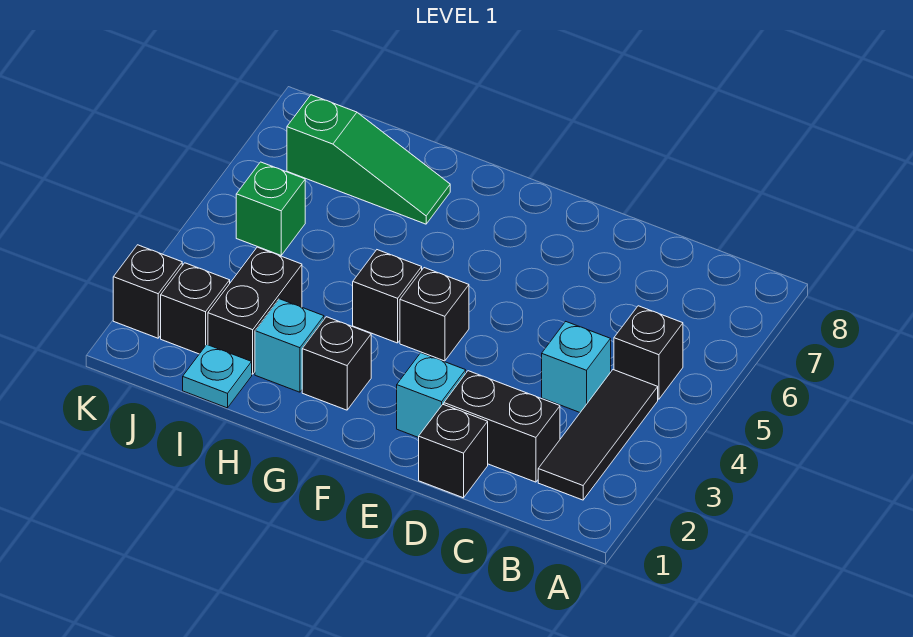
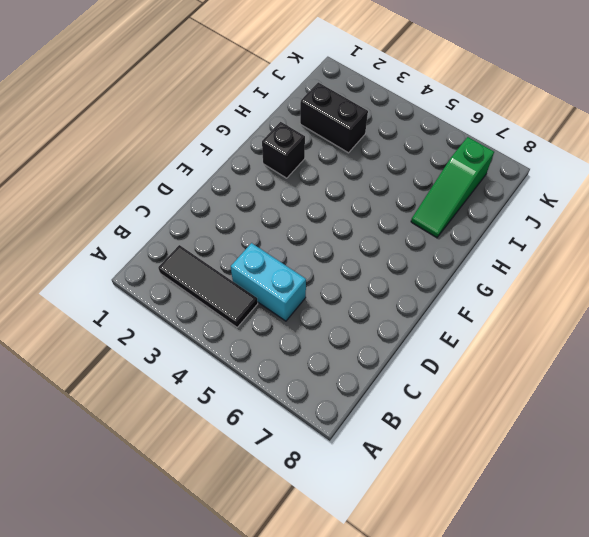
cyan 1x2 brick [231,243,306,321] -> cyan 1x1 brick [542,322,611,412]
none -> black 1x1 brick [614,306,683,399]
none -> black 1x2 brick [444,371,560,482]
none -> black 1x1 brick [419,405,488,498]

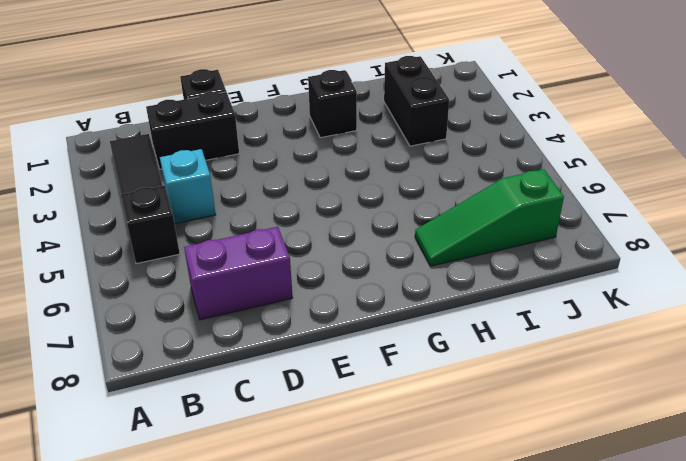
purple 1x2 brick [184,227,293,320] -> none
none -> cyan 1x1 brick [397,353,466,438]
none -> black 1x1 brick [400,268,469,361]
none -> black 1x1 brick [353,250,422,343]

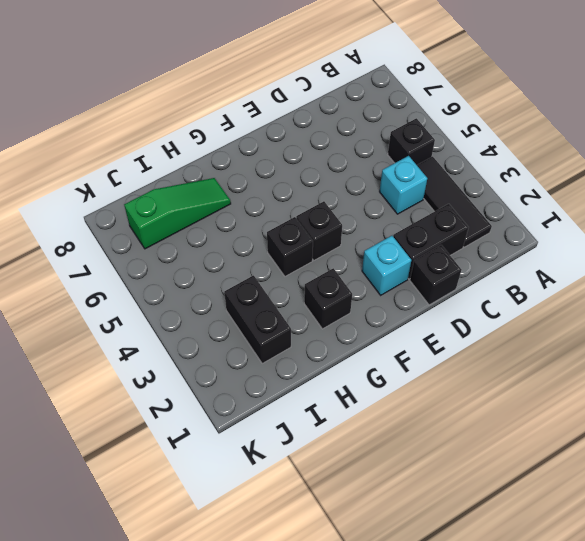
none -> cyan 1x1 brick [255,299,324,392]
none -> cyan 1x1 plate [183,345,252,408]
none -> black 1x1 brick [161,263,230,354]

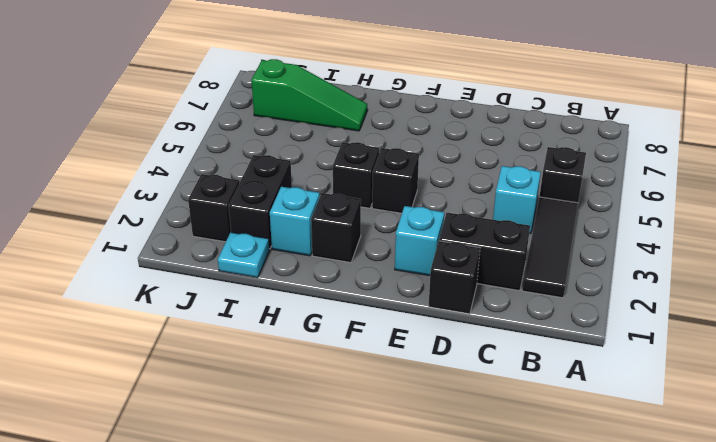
none -> green 1x1 brick [236,162,305,255]
none -> black 1x1 brick [113,245,182,338]

